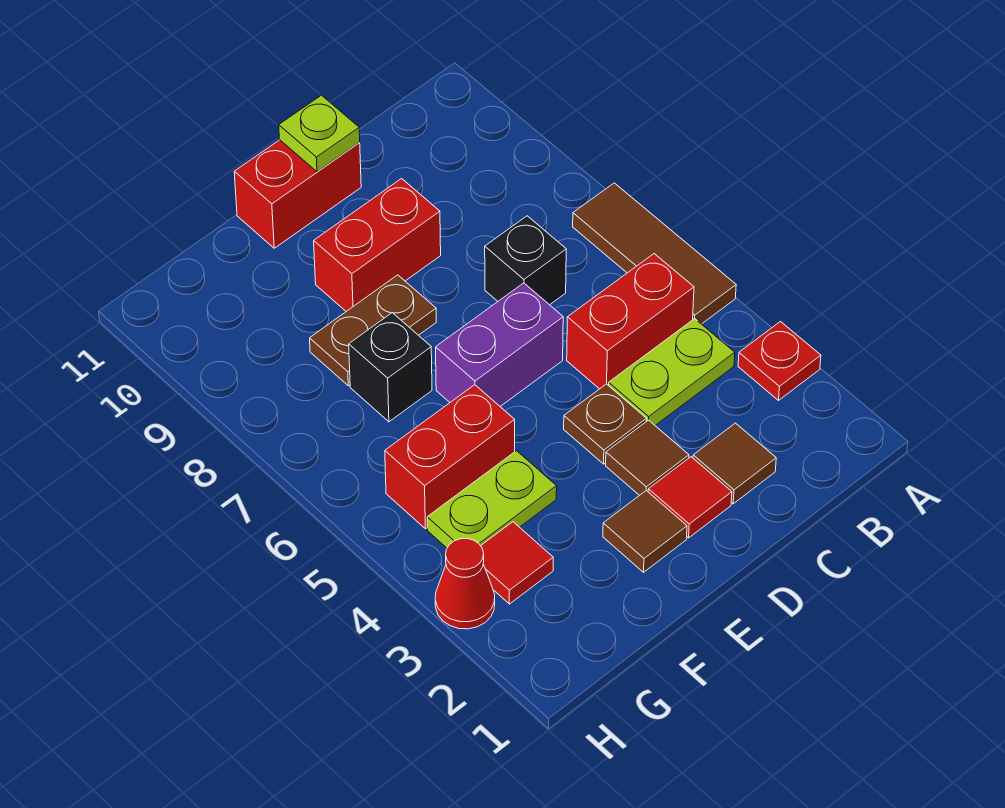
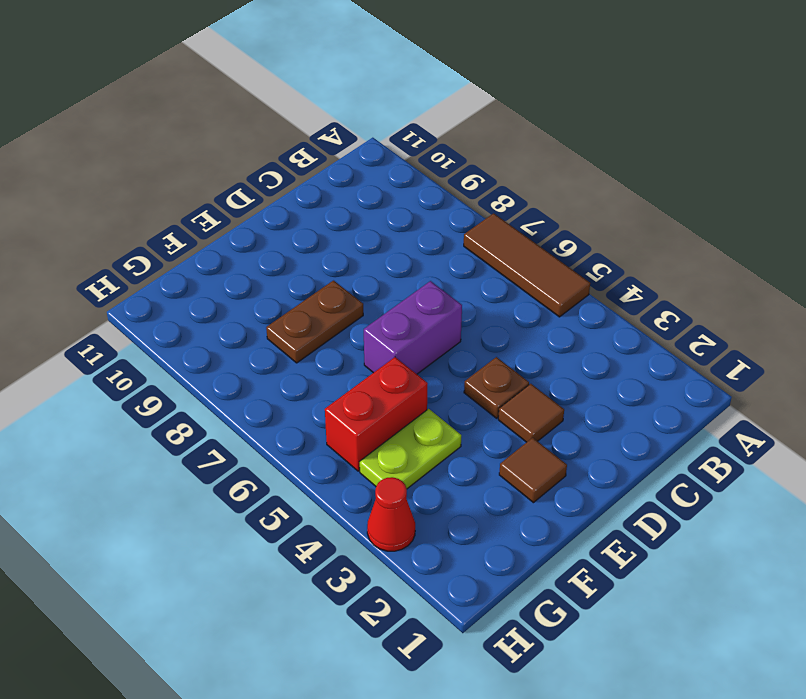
none -> red 1x1 plate [738,322,821,400]
none -> lime 1x2 plate [609,319,735,425]
none -> red 1x2 brick [567,254,694,389]

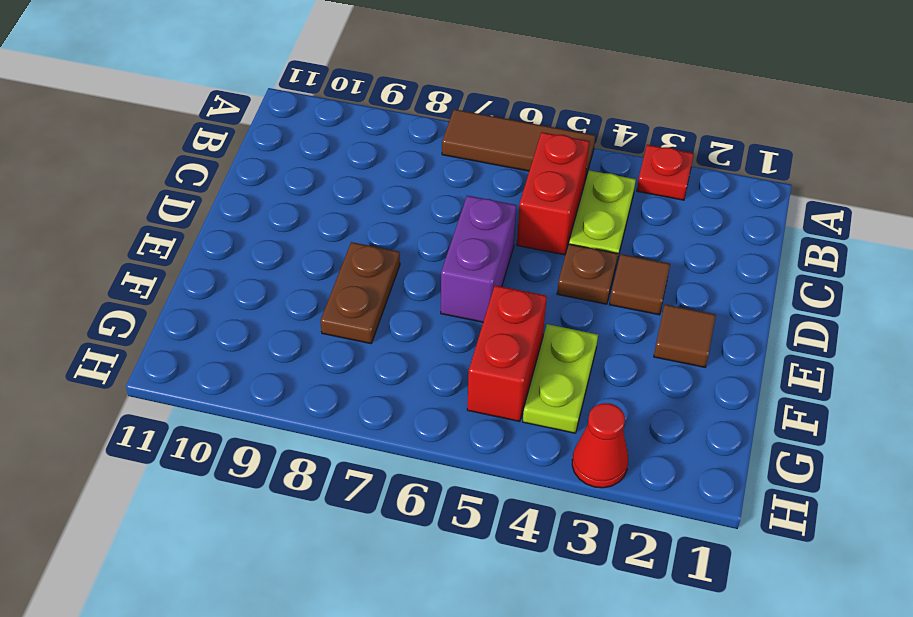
none -> brown 1x1 tile [693,423,776,504]
none -> black 1x1 brick [485,216,566,305]
none -> red 1x1 tile [648,457,732,538]

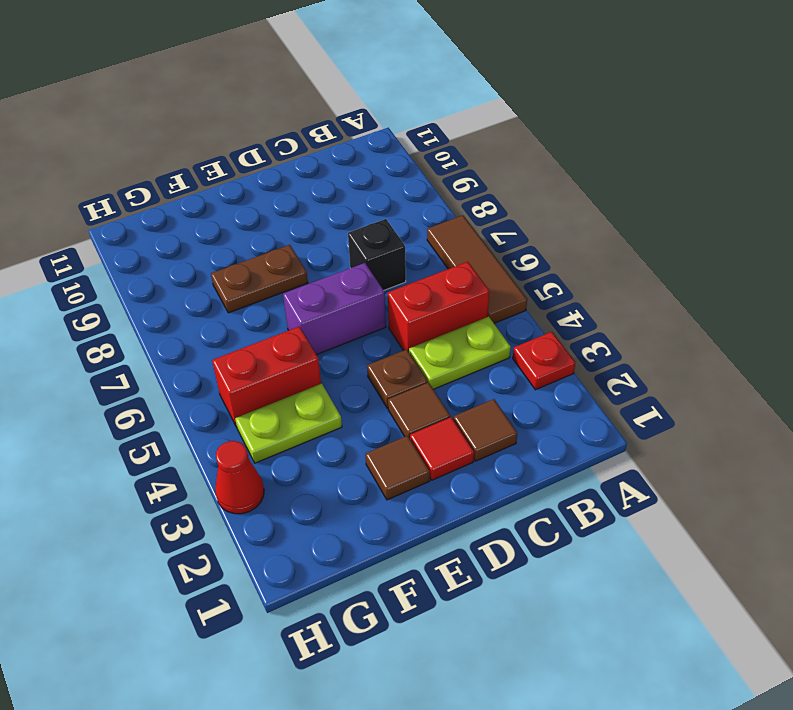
none -> red 1x2 brick [314,179,441,311]
none -> red 1x2 brick [234,140,361,248]
none -> black 1x1 brick [349,313,432,422]

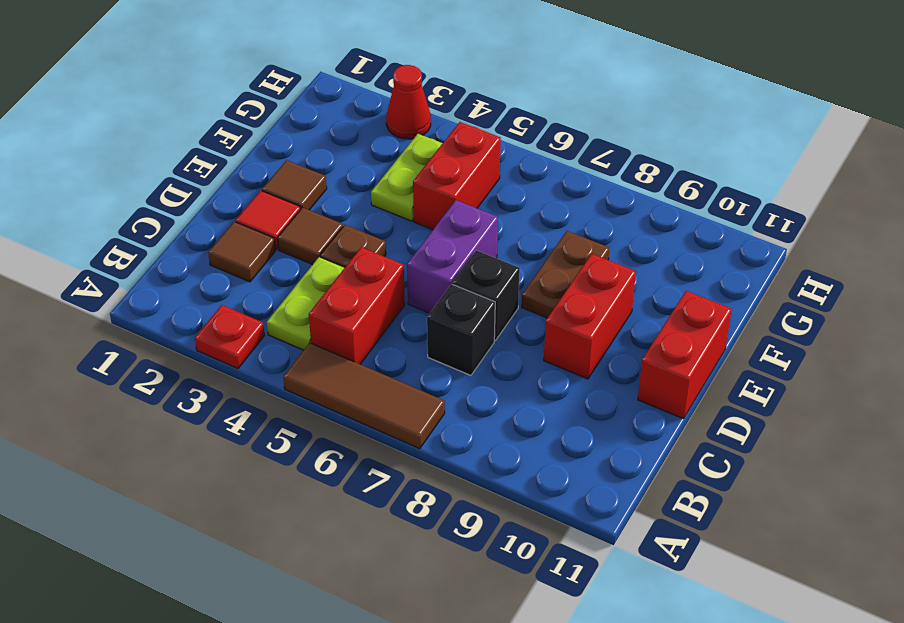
black 1x1 brick [453,250,520,341] -> black 1x1 brick moved to [349,313,432,422]
none -> red 1x1 tile [481,522,553,604]
none -> lime 1x1 plate [279,95,360,172]

